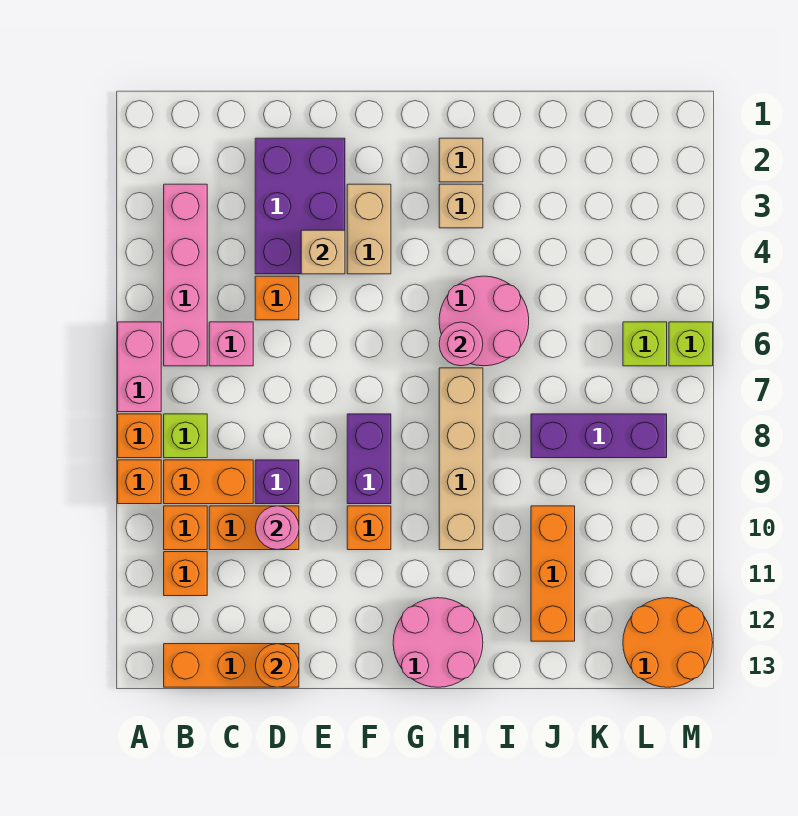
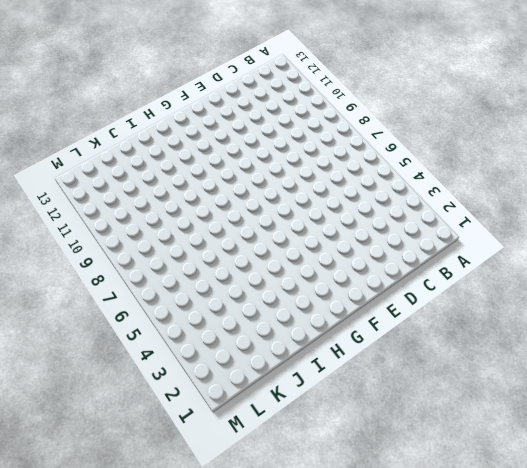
none -> pink 1x2 brick [118,322,161,412]
none -> orange 1x1 brick [118,414,161,458]
none -> orange 1x1 brick [118,460,161,504]
none -> pink 1x4 brick [164,184,207,366]

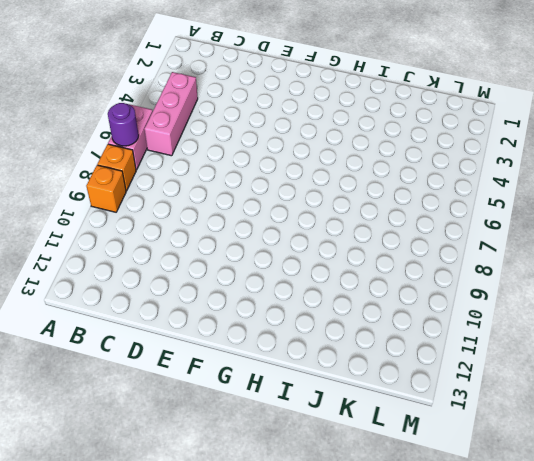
purple 1x1 round brick [108,103,139,146] -> none
pink 1x3 brick [144,72,198,156] -> pink 1x4 brick [164,184,207,366]
none -> lime 1x1 brick [164,414,207,458]
none -> orange 1x2 brick [164,460,253,504]
none -> orange 1x1 brick [164,506,207,550]
none -> orange 1x1 brick [164,552,207,596]

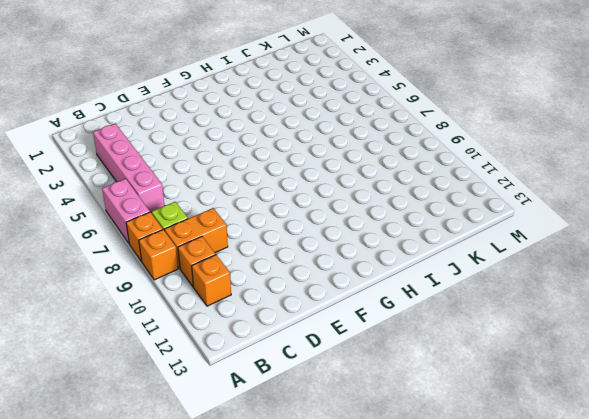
none -> orange 1x3 brick [164,644,299,687]
none -> pink 1x1 brick [209,322,253,366]
none -> orange 1x2 brick [209,506,299,550]
none -> purple 2x3 brick [255,138,345,274]

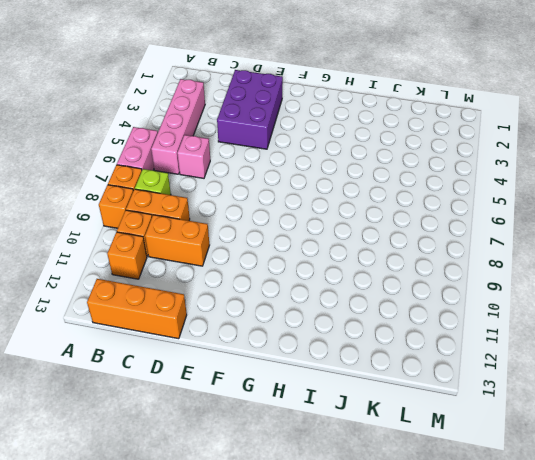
none -> orange 1x1 brick [255,276,299,320]
none -> purple 1x1 brick [255,460,299,504]
none -> tan 1x2 brick [347,184,391,274]
none -> purple 1x2 brick [347,414,391,504]

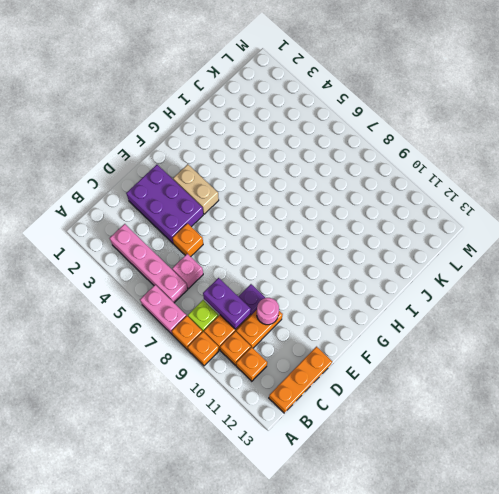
purple 1x2 brick [203,278,251,329] -> purple 1x2 brick moved to [347,414,391,504]
none -> orange 1x1 brick [347,506,391,550]
none -> pink 2x2 round brick [393,598,483,687]
none -> tan 1x1 brick [439,138,483,182]
none -> tan 1x1 brick [439,184,483,228]

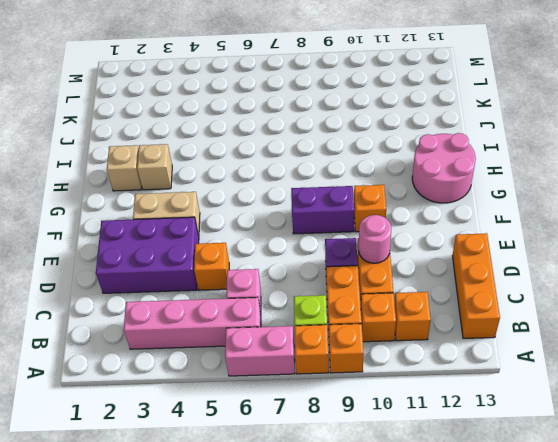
none -> pink 2x2 round brick [439,276,529,366]
none -> tan 1x4 brick [439,368,483,550]
none -> purple 1x3 brick [531,414,667,458]
none -> orange 1x3 brick [531,506,575,641]

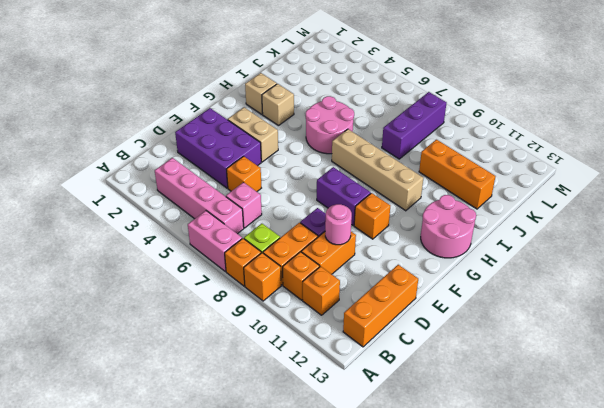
none -> lime 1x1 brick [623,322,667,366]
none -> orange 2x2 round brick [623,598,713,687]
none -> lime 1x1 brick [669,322,713,366]
none -> orange 1x1 round brick [255,644,299,687]

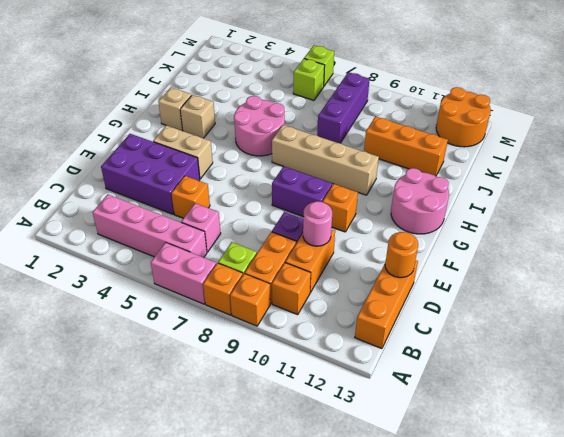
none -> orange 1x1 brick [164,552,207,596]
none -> tan 1x1 brick [301,230,345,274]
none -> pink 1x1 round brick [439,322,483,366]

